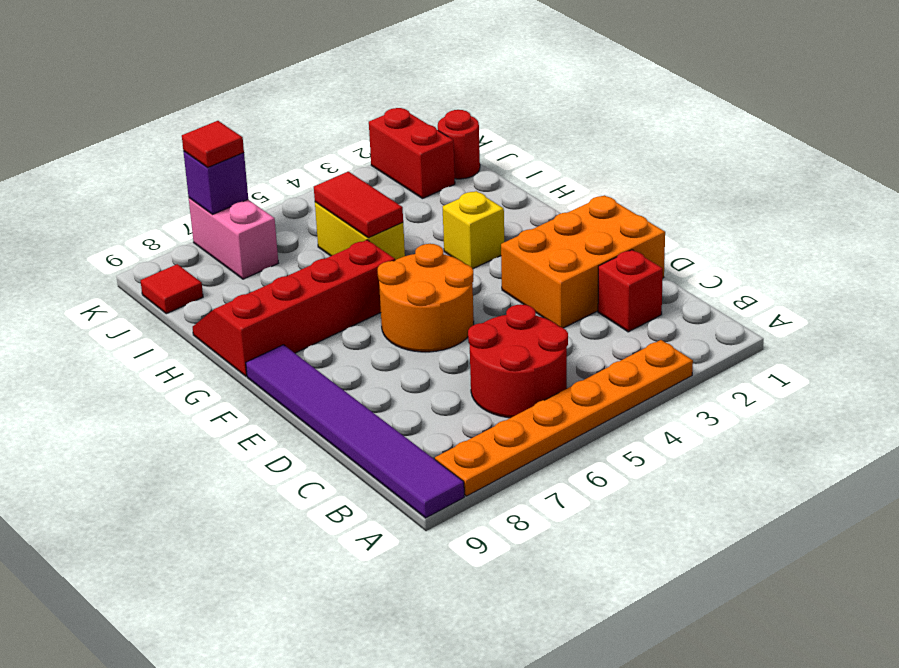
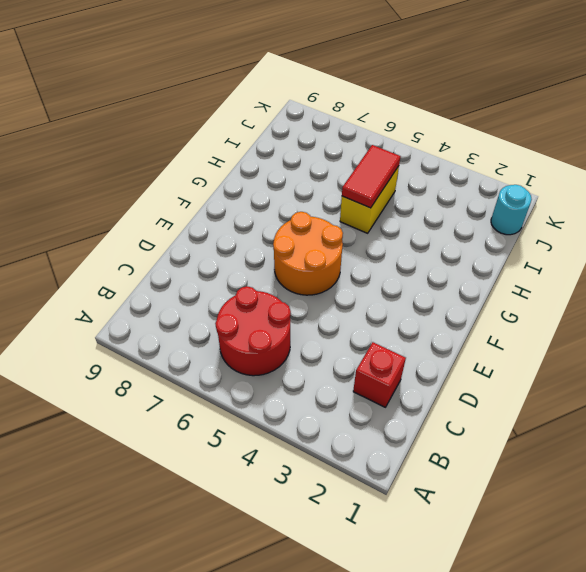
cyan 1x1 round brick [491,185,532,235] -> red 1x1 round brick [438,110,480,179]
none -> orange 1x6 plate [435,340,693,496]
none -> purple 1x6 tile [246,345,464,518]
none -> orange 2x3 brick [501,195,665,328]

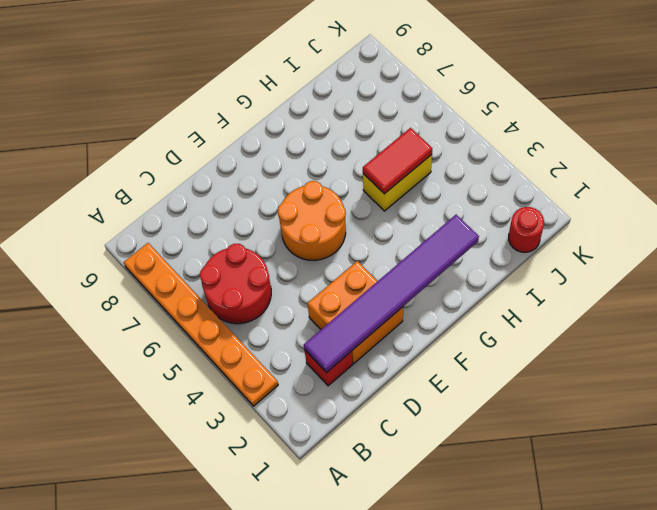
purple 1x6 tile [304,215,479,373] -> purple 1x6 tile moved to [246,345,464,518]
orange 2x2 brick [307,261,403,363] -> orange 2x3 brick [501,195,665,328]
none -> yellow 1x1 brick [443,191,504,269]
none -> red 2x4 slope [193,240,395,376]
none -> red 1x2 brick [369,108,455,198]

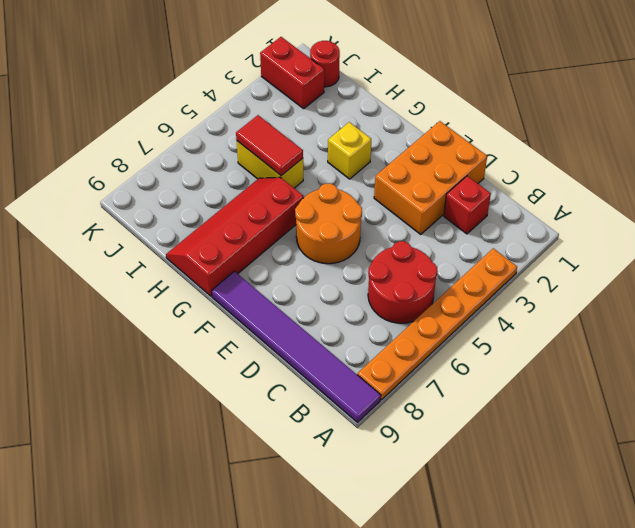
none -> pink 1x2 brick [189,198,278,279]
none -> red 1x1 tile [141,264,203,314]
none -> purple 1x1 brick [183,151,248,215]

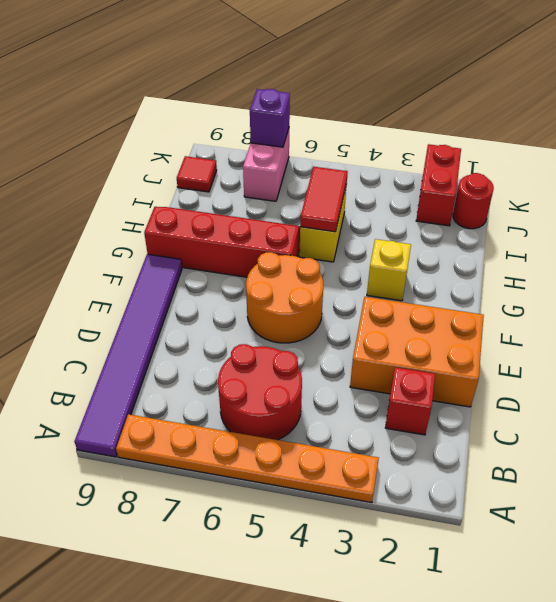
none -> red 1x1 tile [182,121,244,168]

